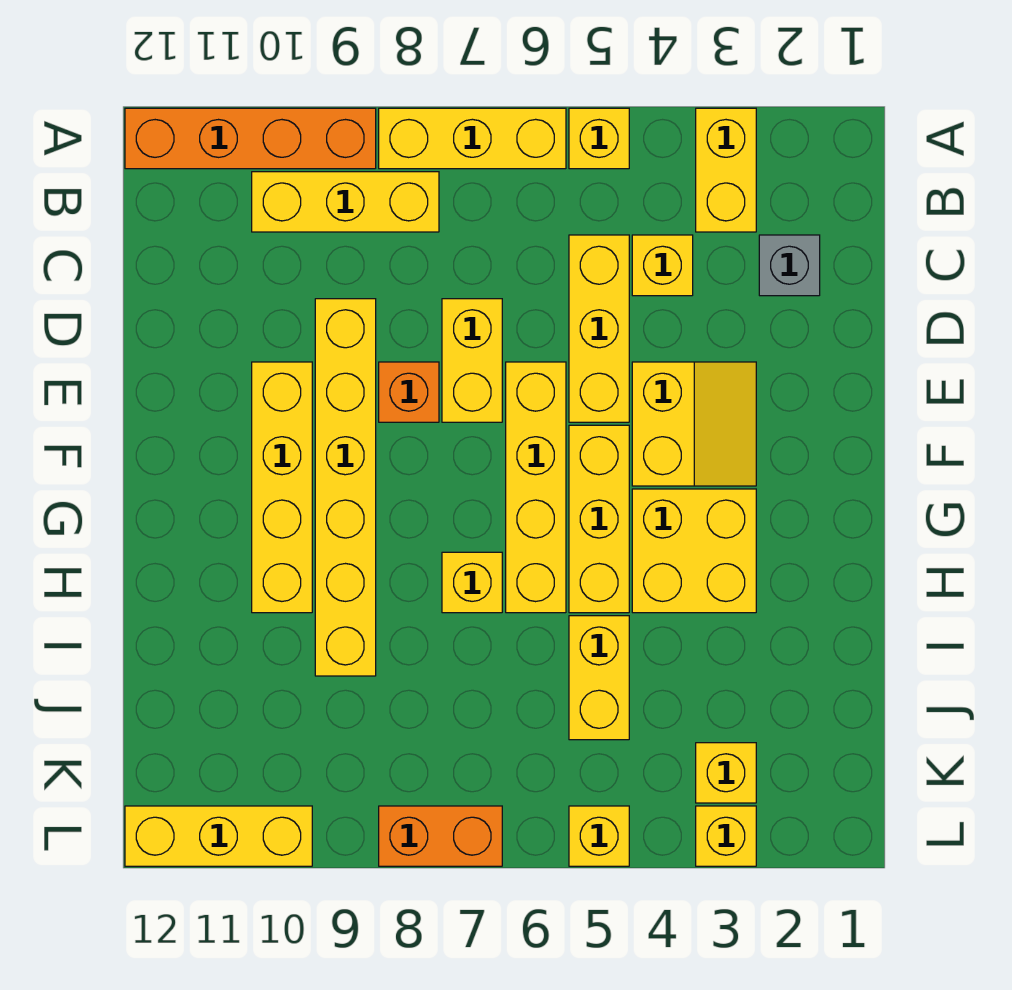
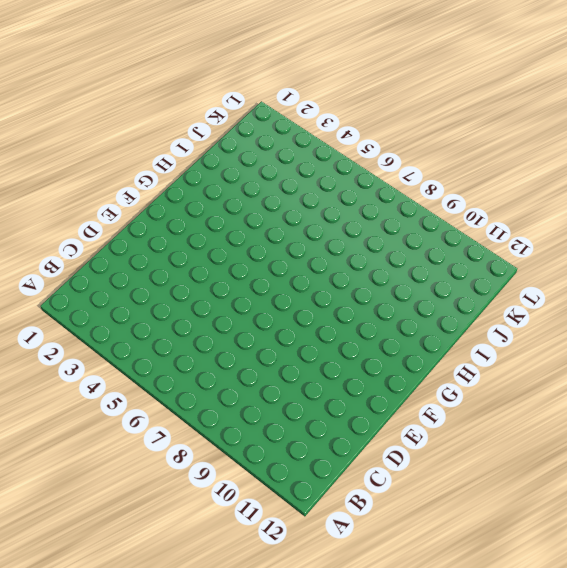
none -> yellow 1x2 brick [696,108,756,232]
none -> yellow 1x1 brick [569,108,629,169]
none -> yellow 1x3 brick [379,108,566,169]

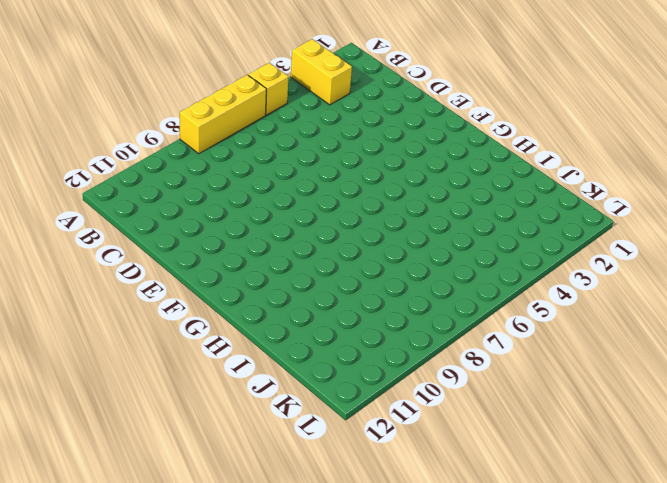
none -> orange 1x4 brick [125,108,376,169]
none -> yellow 1x3 brick [252,172,439,232]
none -> grey 1x1 brick [759,235,820,296]

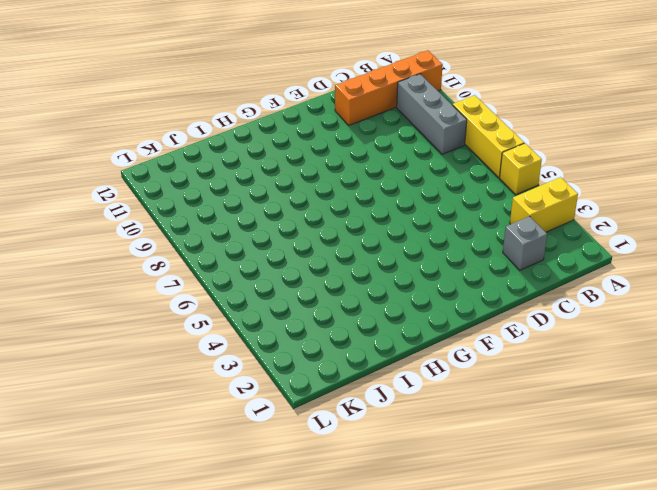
orange 1x4 brick [335,50,443,125] -> orange 1x4 brick turned to [125,108,376,169]
grey 1x3 brick [397,74,467,154] -> yellow 1x3 brick [252,172,439,232]
none -> yellow 1x1 brick [632,235,693,296]
none -> yellow 1x3 brick [569,235,629,422]
none -> yellow 1x2 brick [442,299,502,422]

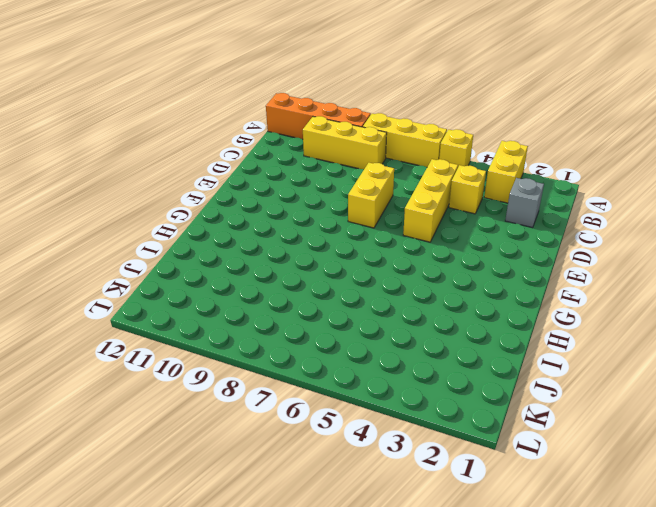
none -> yellow 1x6 brick [315,299,376,676]
none -> yellow 2x2 slope [632,362,756,486]
none -> yellow 1x4 brick [506,362,566,613]

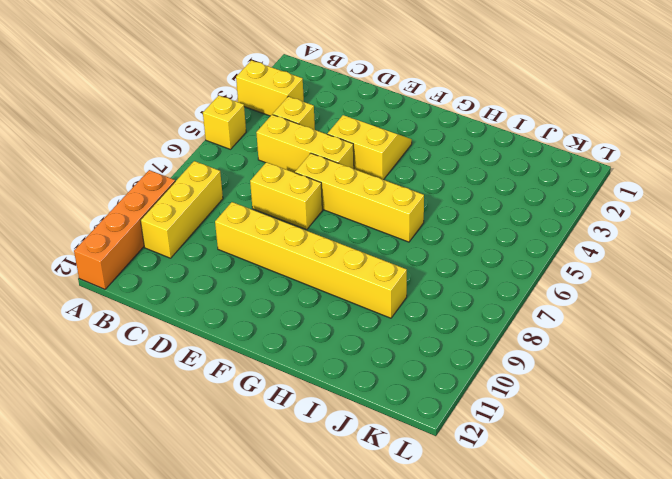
none -> yellow 1x3 brick [379,108,566,169]
none -> grey 1x1 brick [759,235,820,296]
none -> orange 1x1 brick [379,362,439,422]

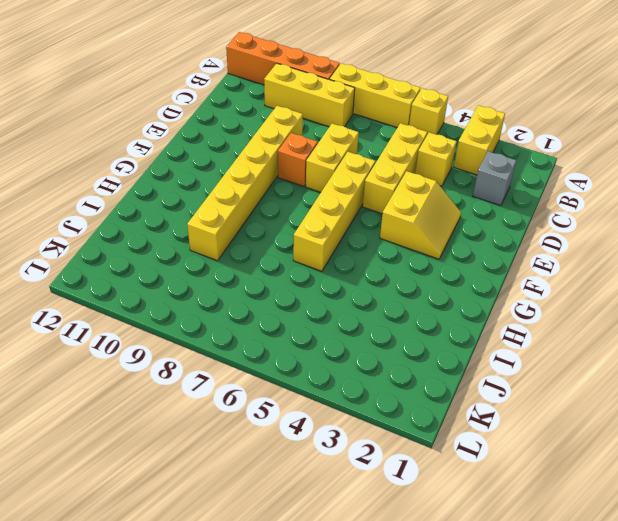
none -> yellow 1x4 brick [252,362,312,613]
none -> yellow 1x3 brick [569,425,629,613]
none -> yellow 2x2 brick [632,489,756,613]

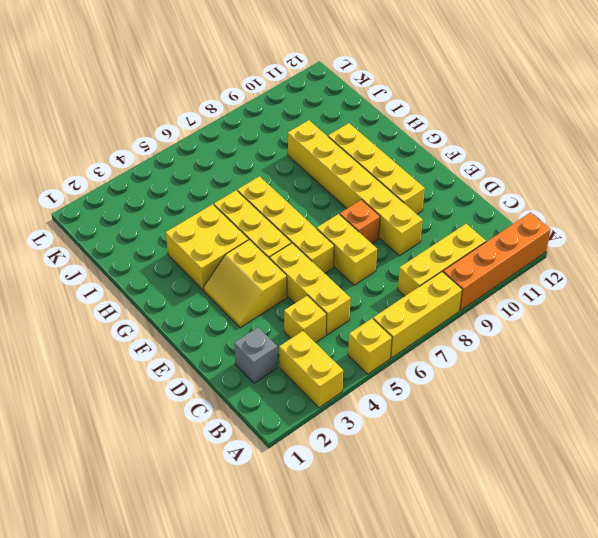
none -> yellow 1x1 brick [442,552,502,613]
none -> yellow 1x2 brick [569,616,629,740]
none -> yellow 1x1 brick [696,743,756,803]

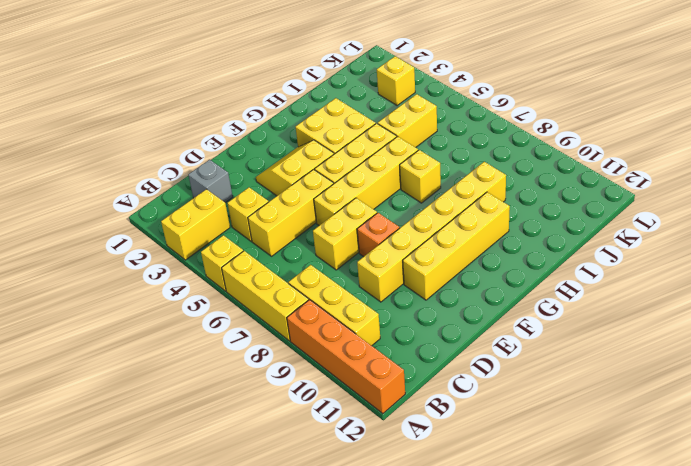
none -> yellow 1x1 brick [696,806,756,866]
none -> yellow 1x1 brick [569,806,629,866]
none -> orange 1x2 brick [379,806,502,866]

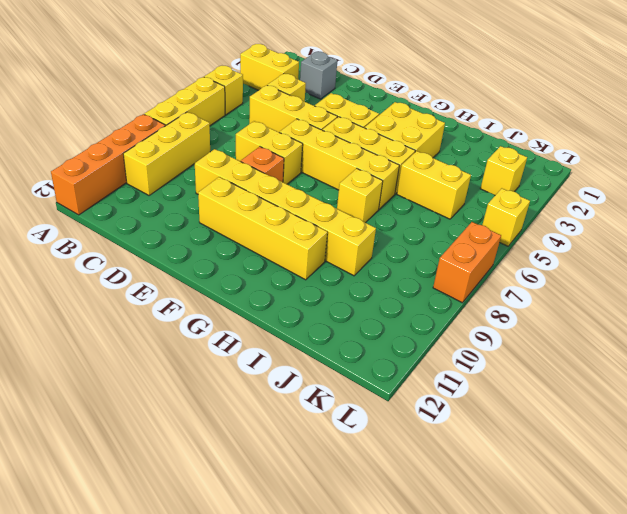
none -> yellow 1x1 brick [696,806,756,866]
none -> yellow 1x3 brick [125,806,312,866]

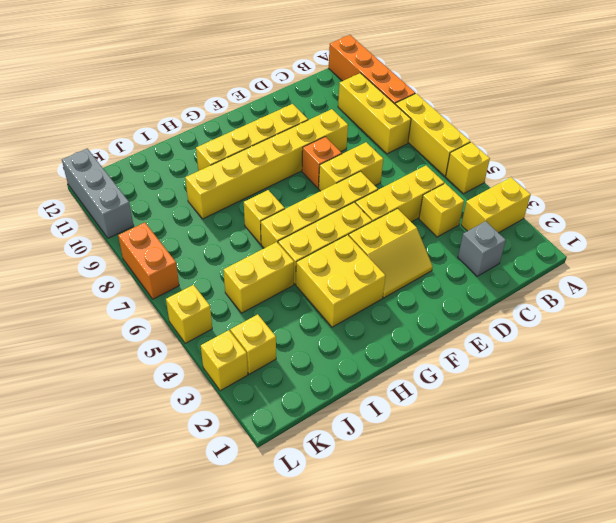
grey 1x3 brick [62,148,134,238] -> yellow 1x3 brick [125,806,312,866]

